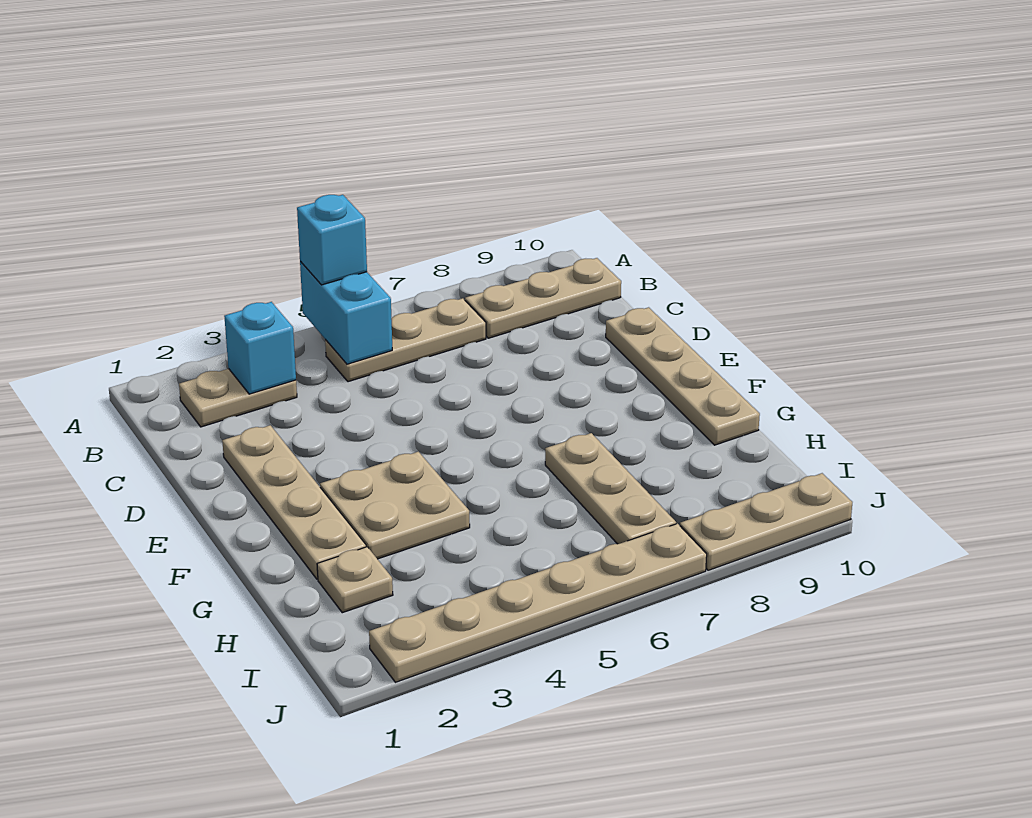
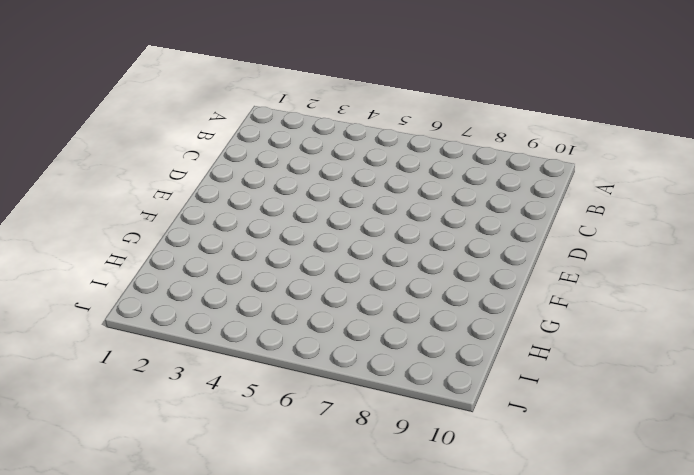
none -> tan 1x2 plate [179,369,297,427]
none -> tan 1x3 plate [325,298,486,382]
none -> tan 1x3 plate [465,258,621,338]

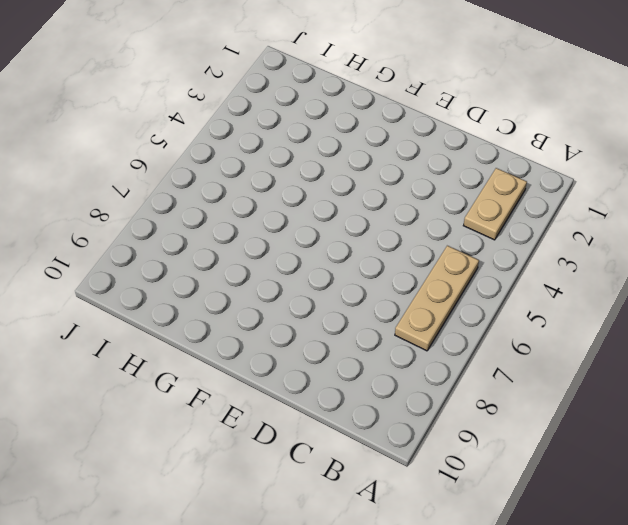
none -> tan 1x3 plate [465,258,621,338]
none -> tan 1x4 plate [222,425,366,579]
none -> tan 1x4 plate [606,307,760,445]

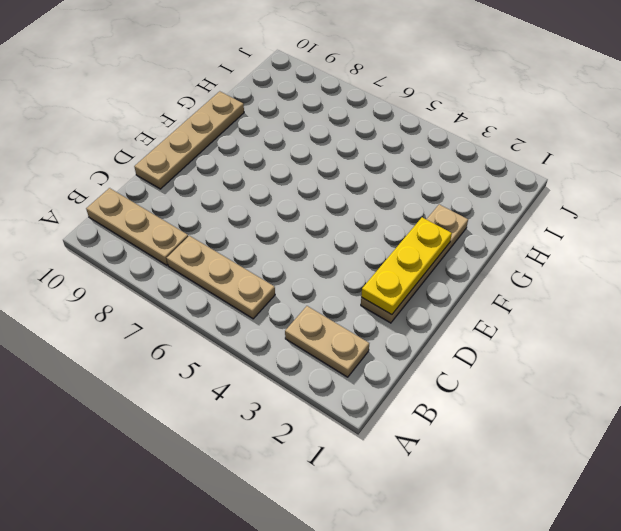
yellow 1x3 plate [361,217,452,315] -> none
none -> tan 2x2 plate [320,452,470,559]
none -> tan 1x3 plate [545,433,676,544]
none -> tan 1x1 plate [317,547,393,613]

